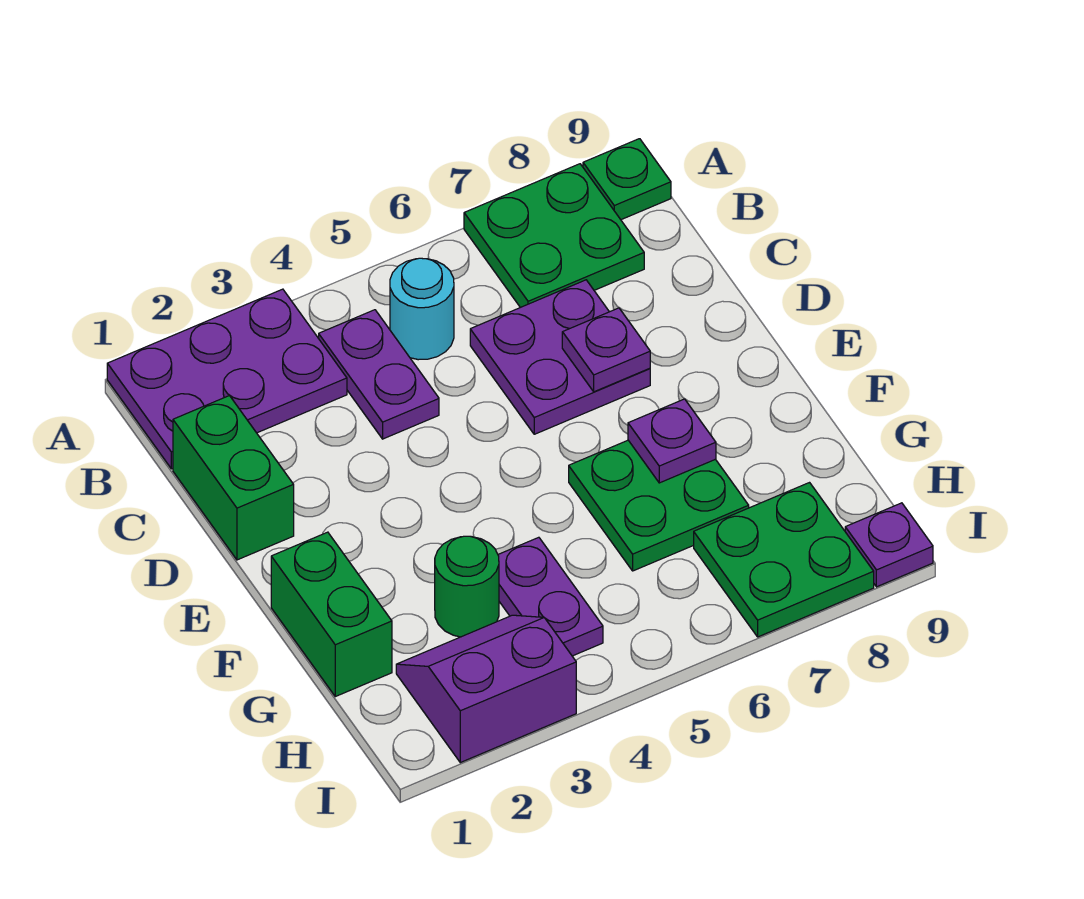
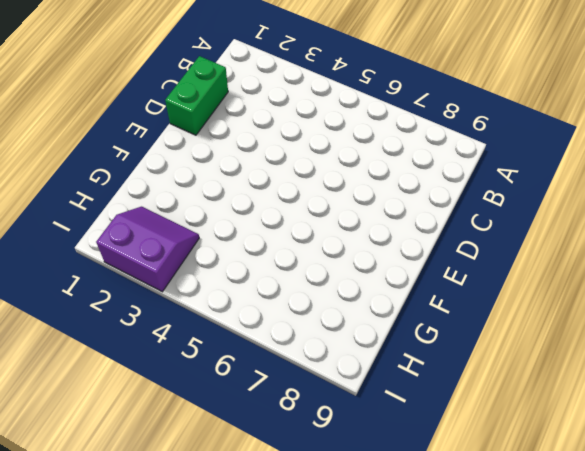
none -> purple 2x3 plate [107,289,347,469]
none -> green 2x2 plate [464,164,644,308]
none -> green 1x1 plate [583,139,671,220]

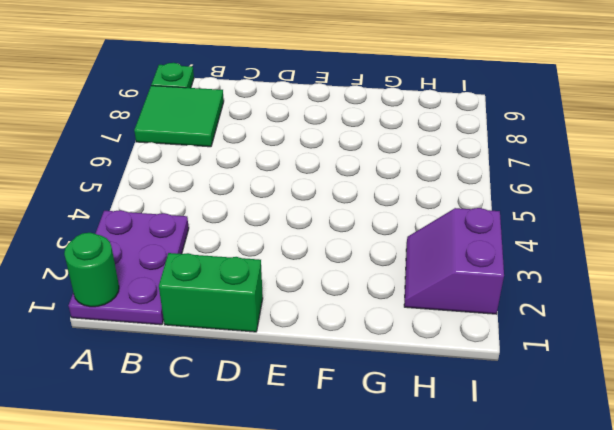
green 1x1 round brick [64,233,119,307] -> green 1x1 round brick moved to [435,536,499,637]
green 2x2 tile [134,86,224,147] -> green 2x2 plate [464,164,644,308]
none -> purple 1x2 plate [319,310,439,439]
none -> cyan 1x1 round brick [390,258,454,360]
none -> purple 2x2 plate [470,280,650,434]

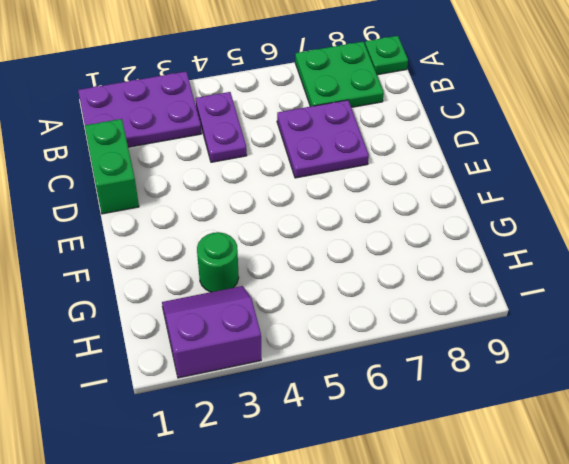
none -> cyan 1x1 round brick [390,258,454,360]
none -> green 1x2 brick [271,532,392,697]
none -> green 2x2 plate [569,440,749,571]

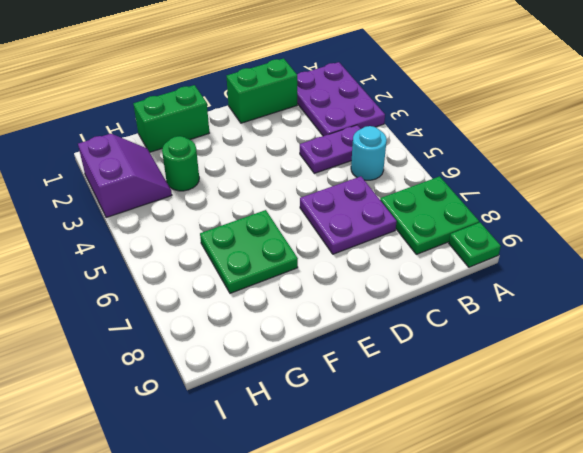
none -> purple 1x2 plate [498,537,603,656]
none -> green 2x2 plate [694,483,874,637]
none -> purple 1x1 plate [845,503,933,587]

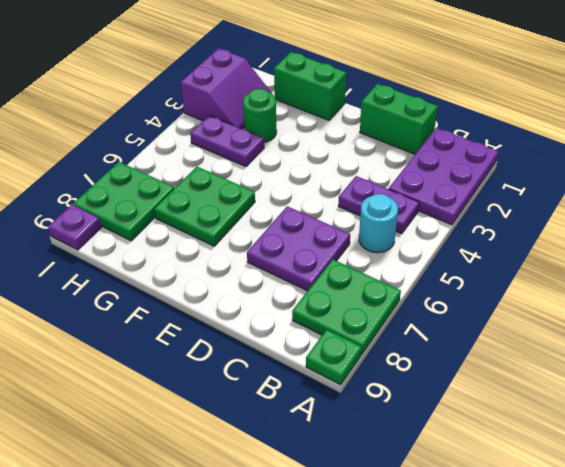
none -> purple 1x1 plate [562,308,650,392]
none -> purple 1x1 plate [628,399,716,483]

